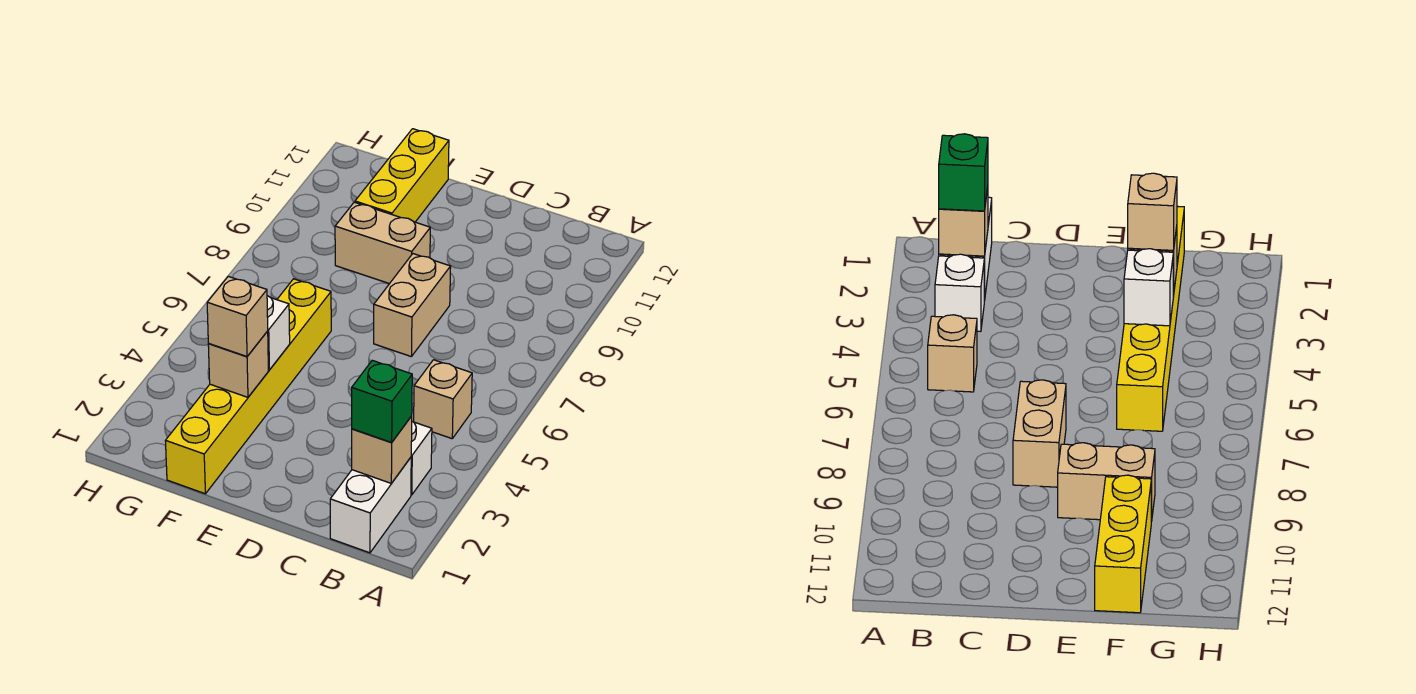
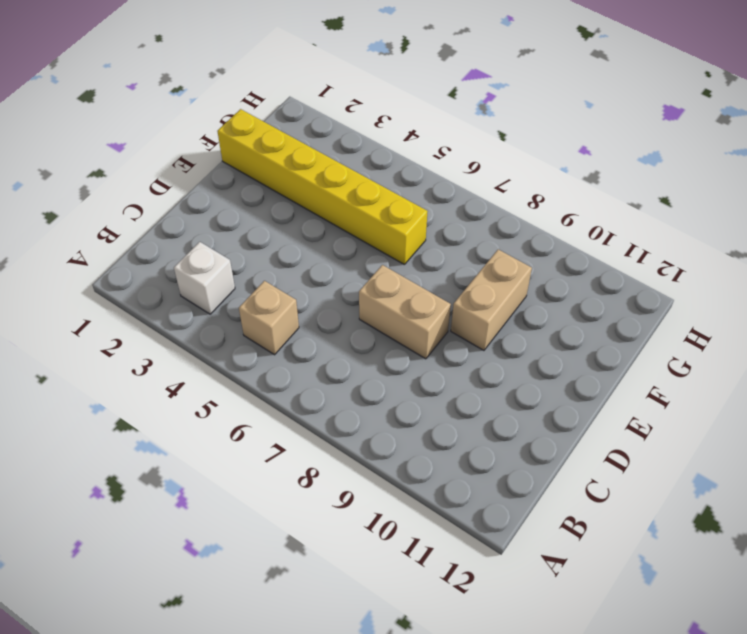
none -> white 1x2 brick [330,457,411,553]
none -> yellow 1x3 brick [355,129,449,222]
none -> tan 1x1 brick [352,416,412,483]

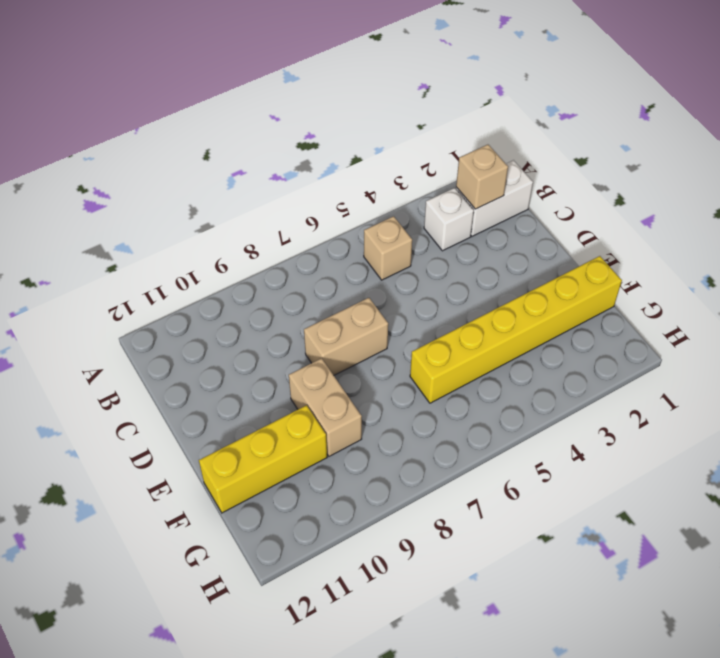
none -> tan 1x1 brick [208,331,268,397]
none -> white 1x1 brick [267,296,290,370]
none -> green 1x1 brick [352,360,412,442]

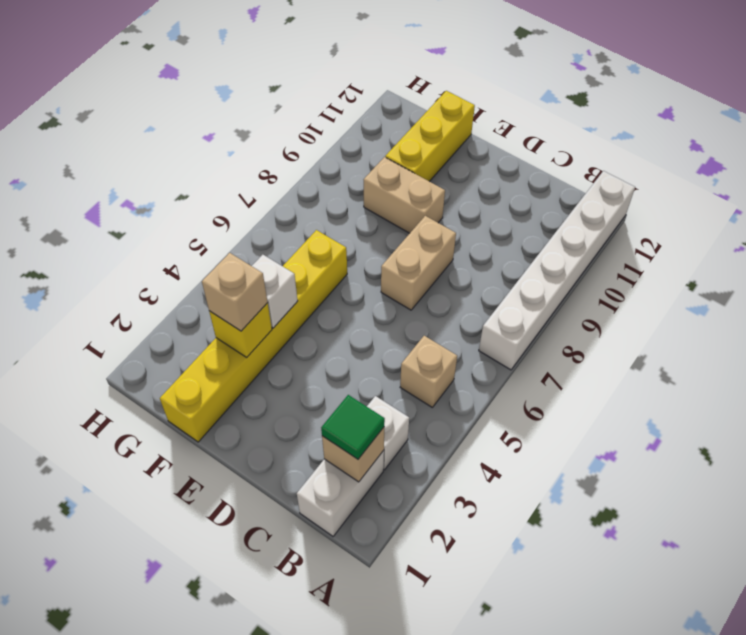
white 1x6 brick [479,171,635,370] -> none
green 1x1 tile [321,395,385,459] -> green 1x1 brick [352,360,412,442]
yellow 1x1 brick [209,303,272,357] -> tan 1x1 brick [208,331,268,397]

